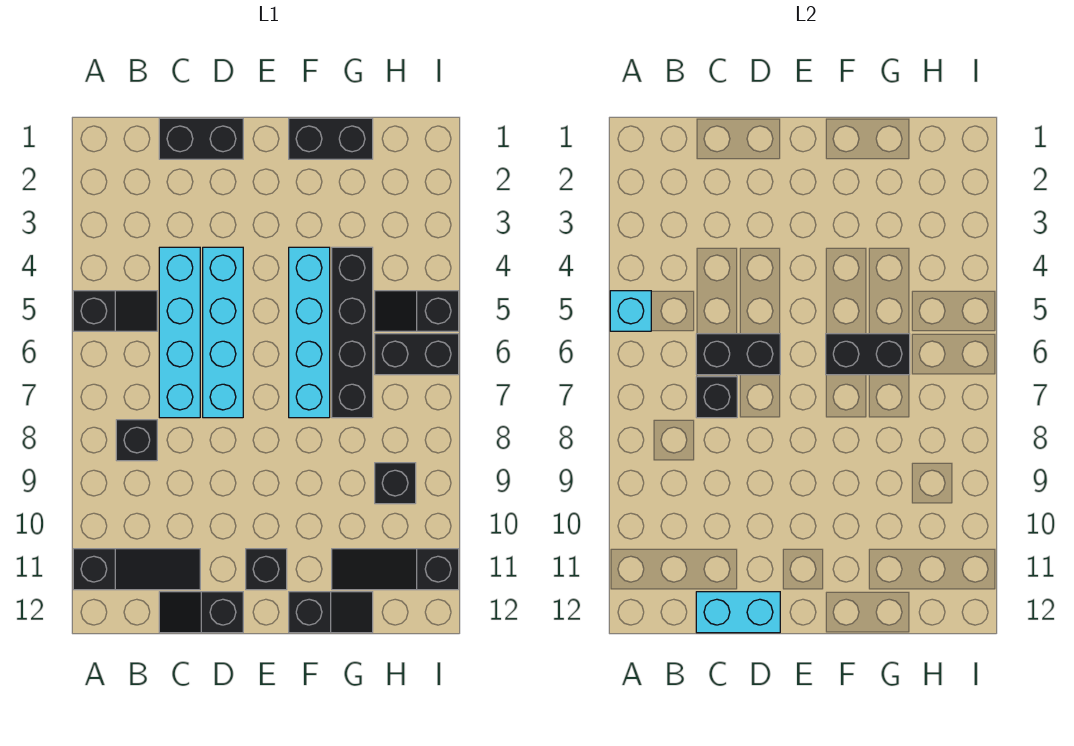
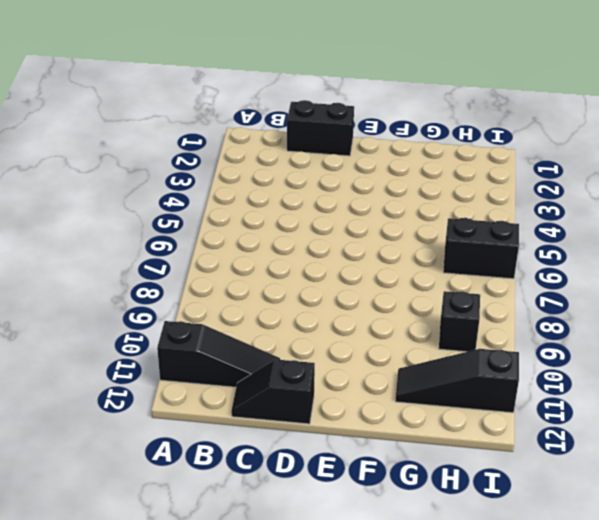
none -> black 1x2 slope [73,291,157,331]
none -> black 1x1 brick [116,420,157,461]
none -> cyan 1x4 brick [159,247,200,418]

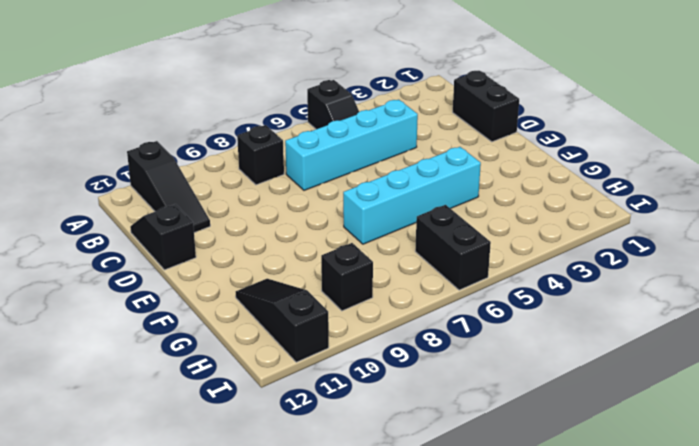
none -> cyan 1x4 brick [203,247,243,418]
none -> black 1x1 brick [246,549,287,590]
none -> black 1x2 brick [289,118,373,159]

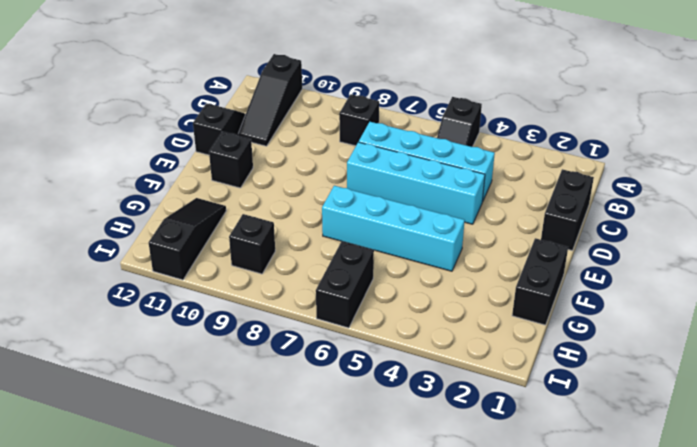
none -> black 1x2 slope [289,592,373,633]
none -> black 1x4 brick [332,247,373,418]
none -> black 1x2 slope [375,291,459,331]

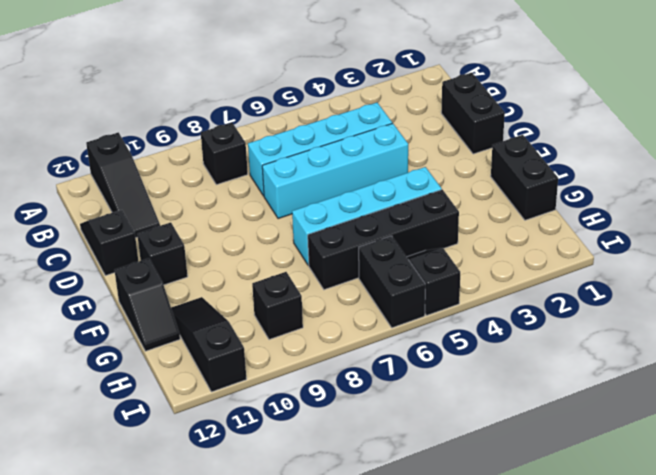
none -> black 1x2 slope [73,291,157,331]
none -> cyan 1x1 brick [610,291,651,331]
none -> black 1x2 brick [696,334,780,375]

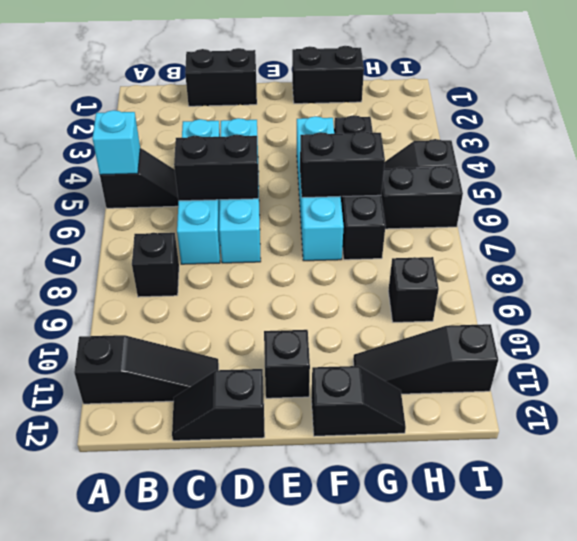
none -> black 1x1 brick [696,377,737,418]
none -> cyan 1x2 brick [696,592,780,633]

